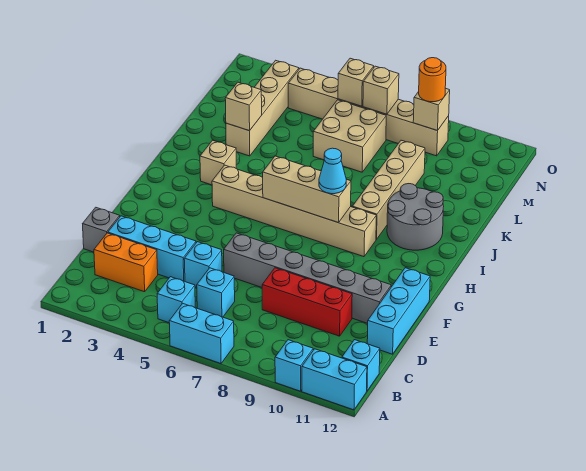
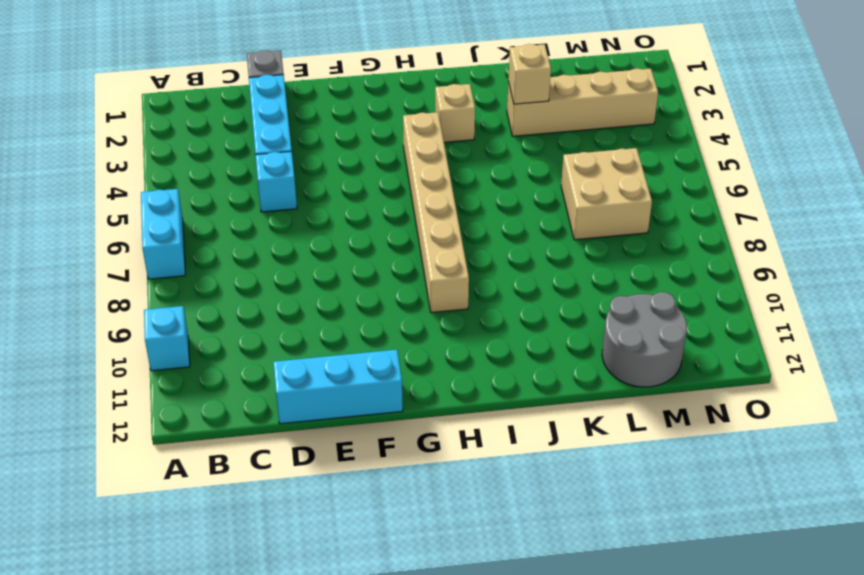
grey 2x2 round brick [602,292,687,387] -> grey 2x2 round brick moved to [387,184,444,250]
none -> cyan 1x2 brick [302,349,367,410]
none -> cyan 1x1 brick [157,277,195,323]
none -> cyan 1x1 brick [342,340,380,391]

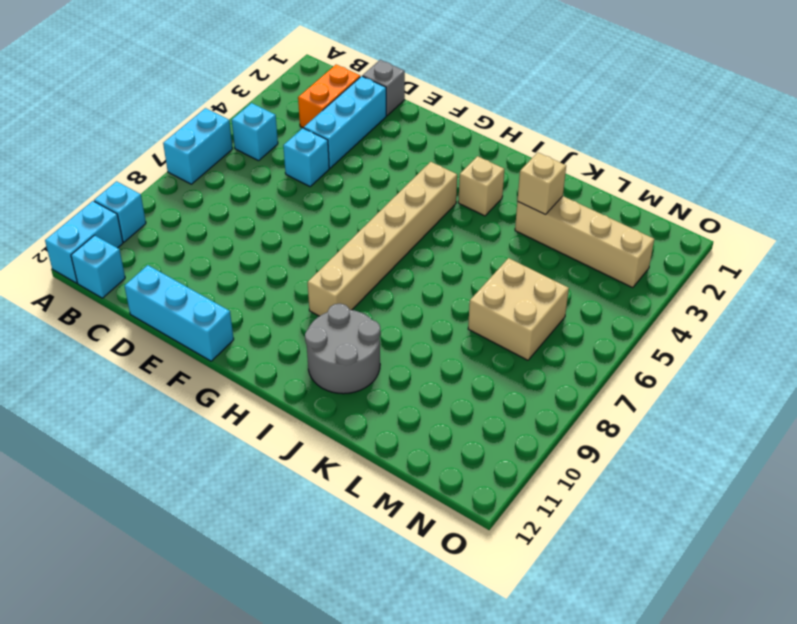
none -> cyan 1x1 brick [197,268,235,317]
none -> red 1x3 brick [262,268,352,336]
none -> grey 1x6 brick [224,233,391,323]

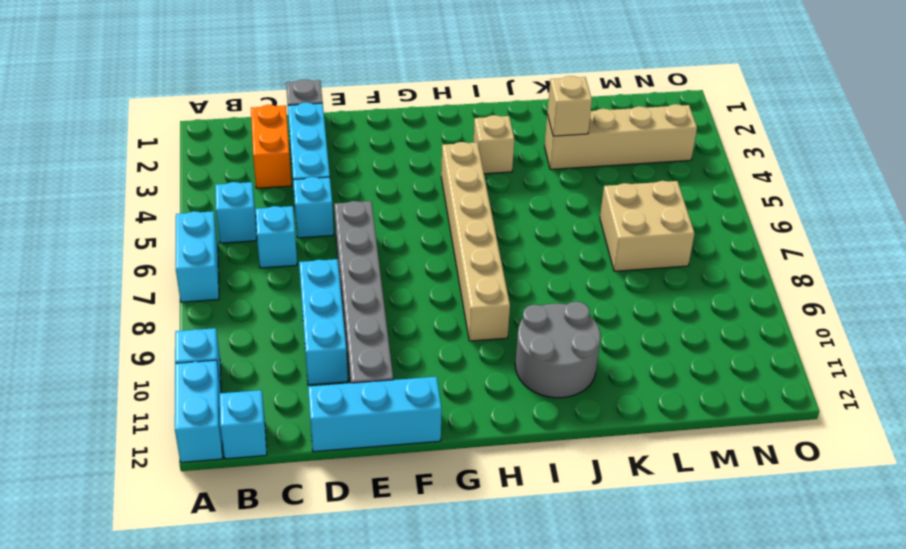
cyan 1x3 brick [299,259,348,385] -> red 1x3 brick [262,268,352,336]
none -> tan 1x4 brick [352,140,425,239]
none -> tan 1x6 brick [288,68,449,156]
none -> tan 1x3 brick [263,156,351,222]

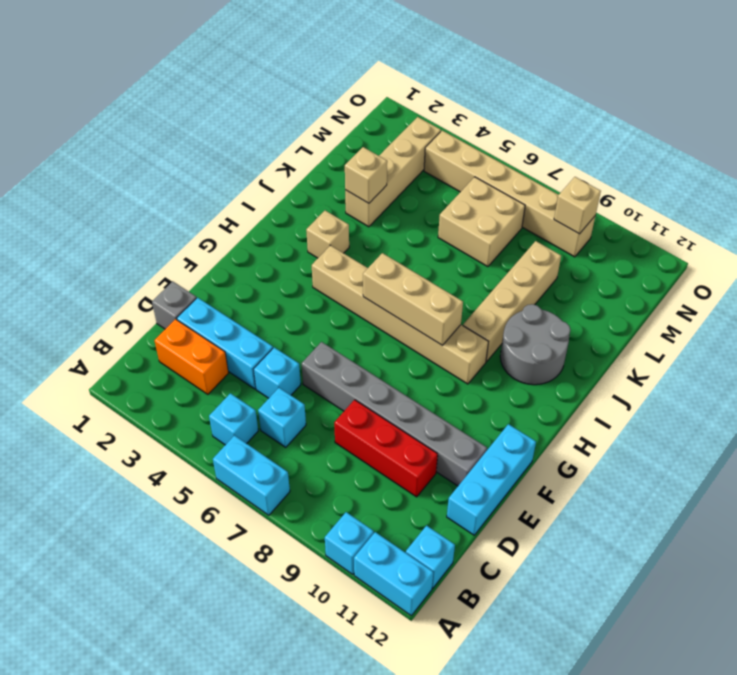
none -> tan 1x1 brick [338,58,374,106]
none -> tan 1x1 brick [363,66,399,114]
none -> cyan 1x1 cone [319,148,346,194]

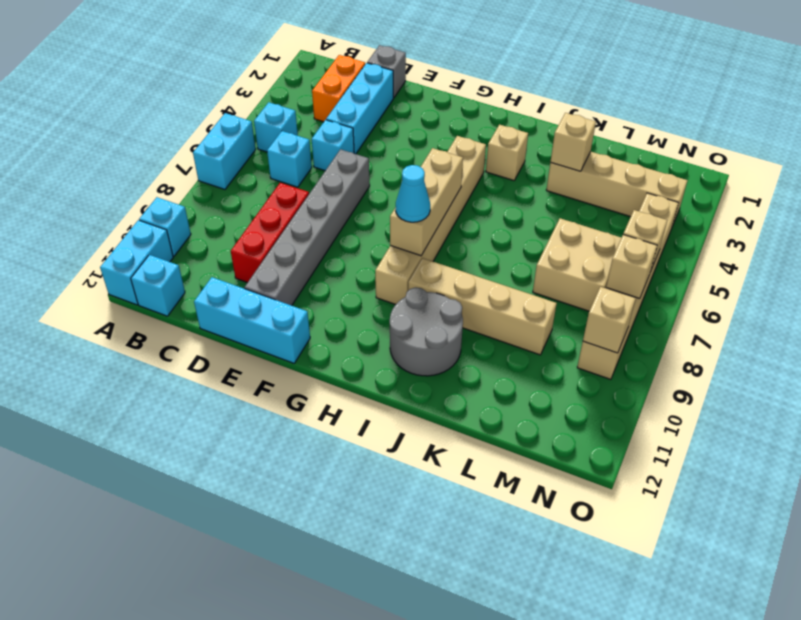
none -> orange 1x1 round brick [419,58,446,102]

